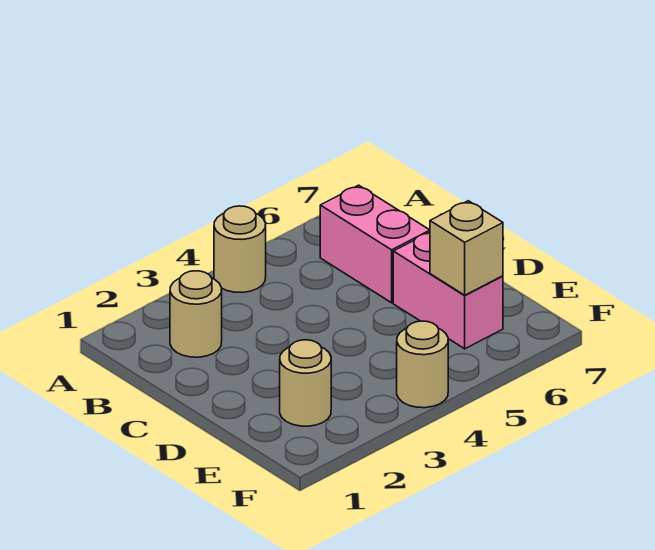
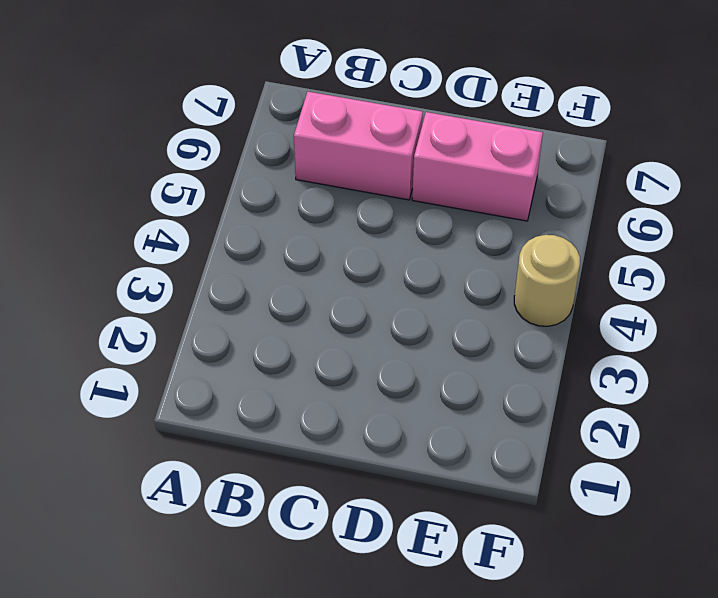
none -> tan 1x1 round brick [214,206,266,293]
none -> tan 1x1 round brick [170,271,222,357]

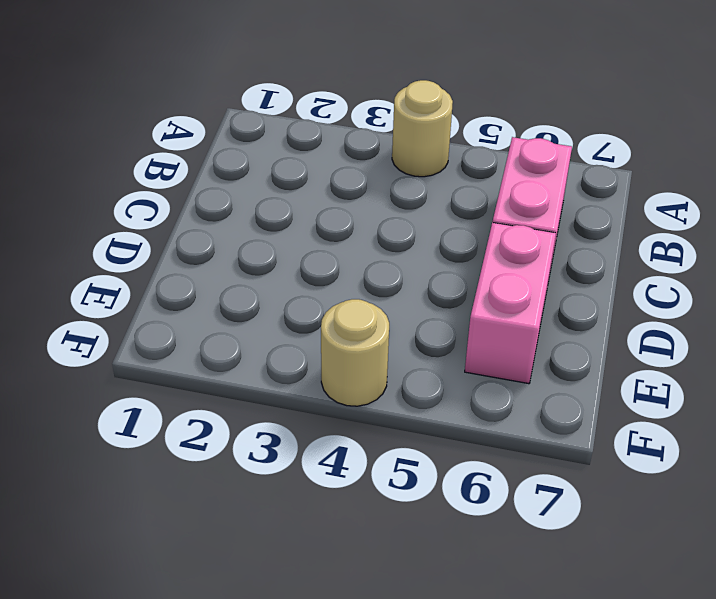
none -> tan 1x1 round brick [170,271,222,357]
none -> tan 1x1 round brick [280,340,331,426]

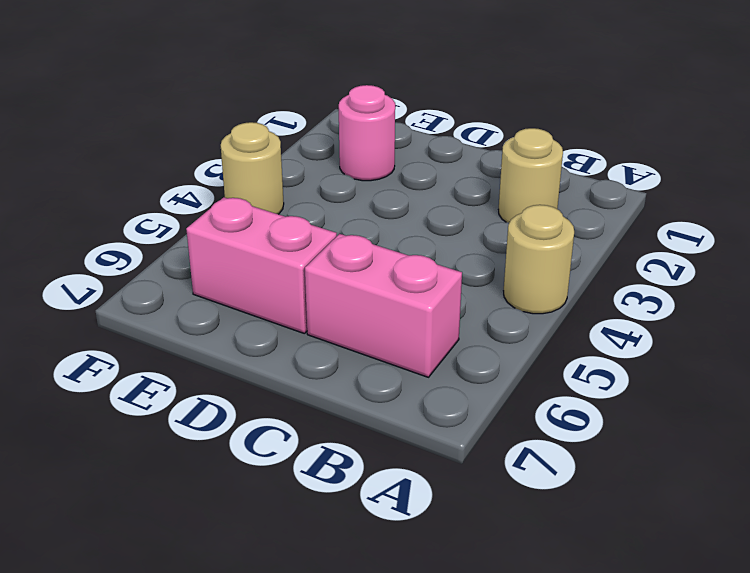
pink 1x1 round brick [339,85,395,181] -> tan 1x1 round brick [280,340,331,426]
none -> tan 1x1 brick [430,201,503,295]

